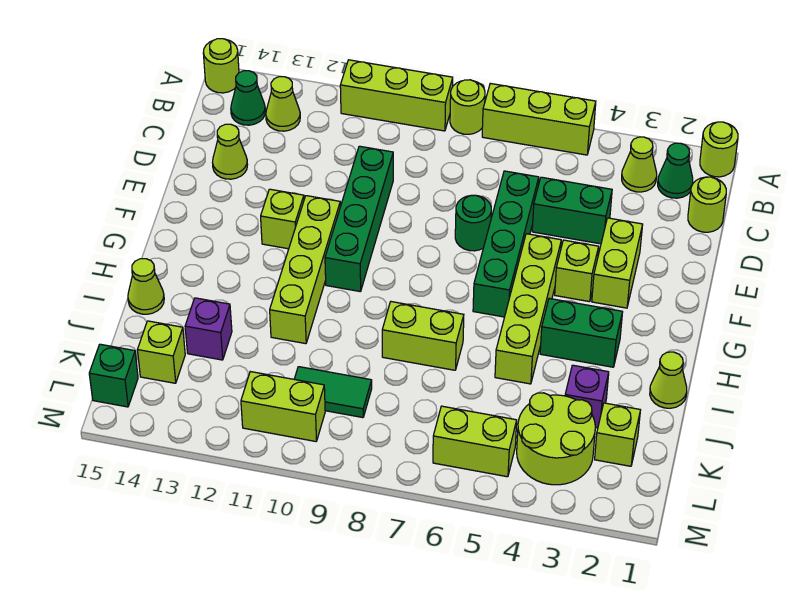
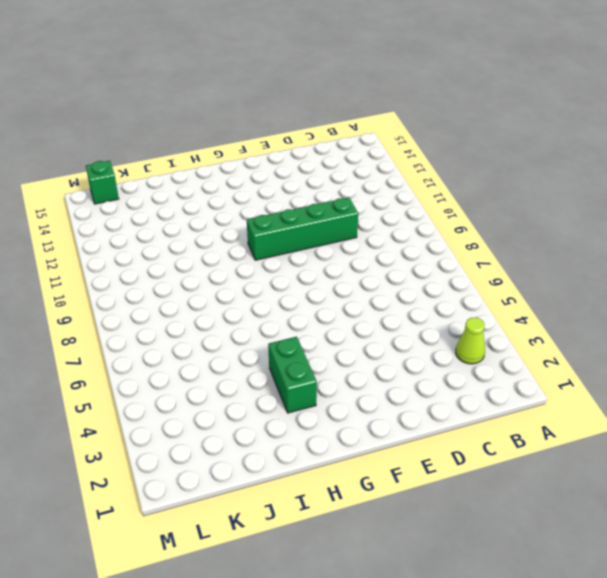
none -> lime 1x1 round brick [700,122,738,177]
none -> lime 1x3 brick [482,83,596,155]
none -> lime 1x1 round brick [450,80,485,134]
none -> lime 1x3 brick [340,60,453,131]

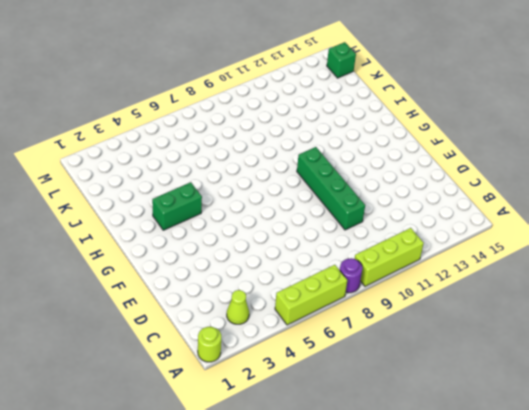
purple 1x1 round brick [340,258,362,293] -> lime 1x1 round brick [450,80,485,134]
none -> lime 1x1 round brick [203,39,239,93]
none -> green 1x1 cone [658,143,693,198]
none -> lime 1x1 cone [266,77,300,131]
none -> green 1x1 cone [231,71,265,125]

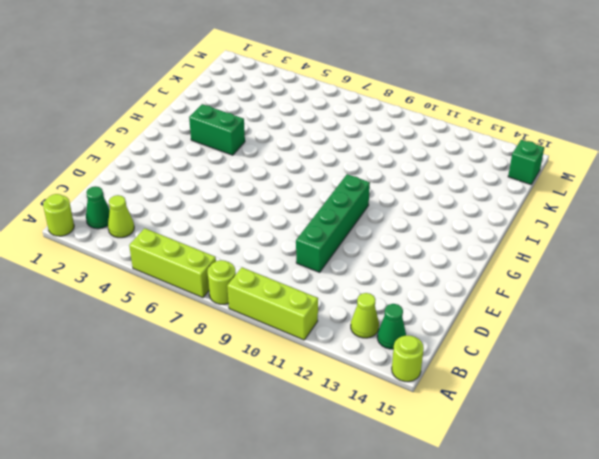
none -> lime 1x1 round brick [688,177,726,232]
none -> green 1x2 brick [532,177,612,244]
none -> green 1x4 brick [473,171,539,317]
none -> lime 1x1 cone [213,124,248,179]

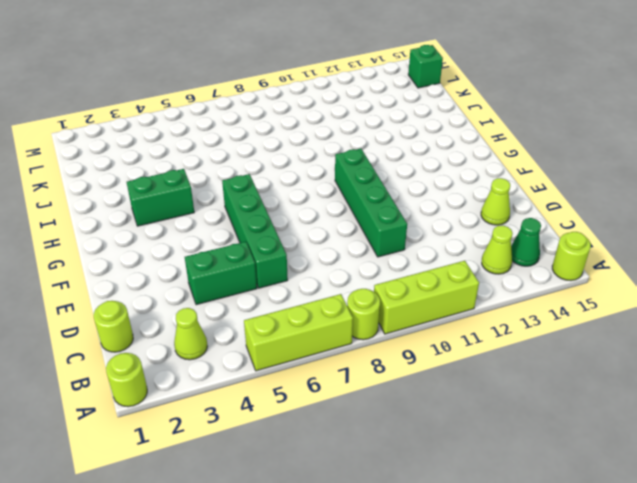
none -> green 1x1 cone [658,143,693,198]
none -> lime 1x2 brick [592,218,643,308]
none -> green 1x1 round brick [455,195,491,251]
none -> lime 1x1 brick [555,240,599,302]

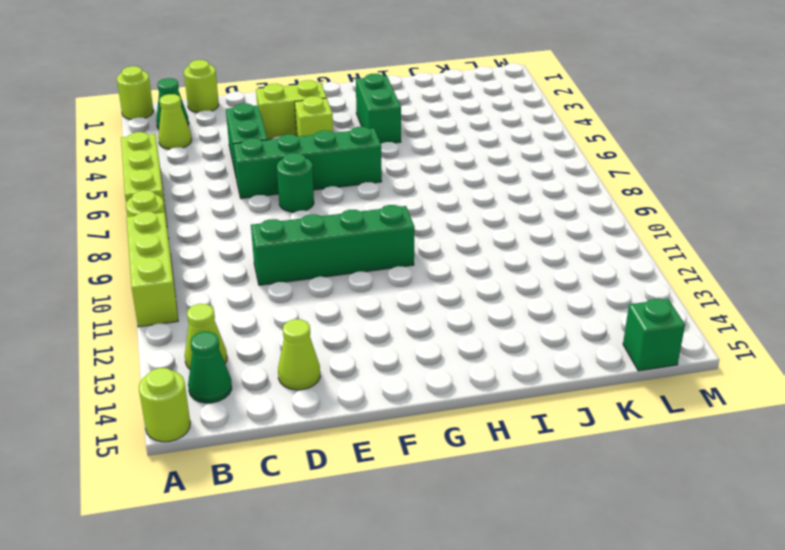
none -> lime 1x4 brick [495,234,561,384]
none -> lime 1x4 brick [270,196,340,344]
none -> lime 1x1 brick [261,189,304,249]
none -> lime 1x1 cone [650,352,687,408]

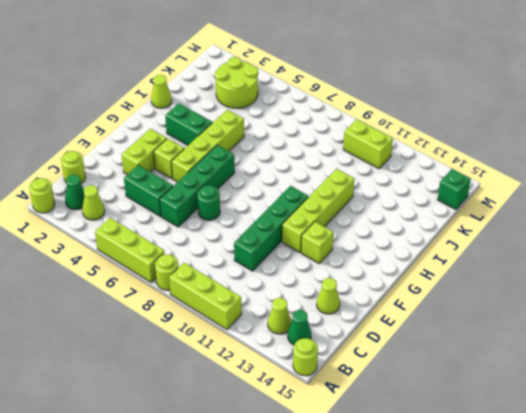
none -> lime 1x2 brick [382,302,464,370]
none -> lime 1x1 cone [128,259,164,314]
none -> purple 1x1 brick [565,365,609,428]
none -> purple 1x1 brick [185,298,232,360]

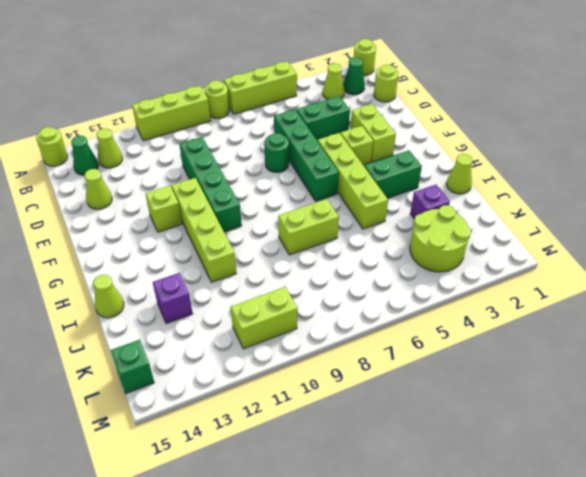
none -> lime 1x1 brick [595,403,640,466]
none -> green 1x2 tile [294,367,372,418]
none -> lime 1x1 brick [138,321,185,383]
none -> lime 1x2 brick [433,406,517,477]

